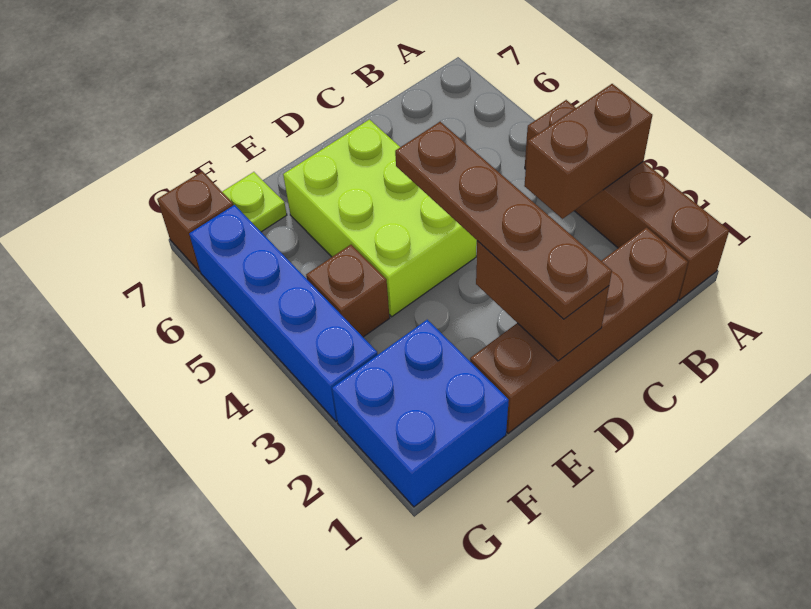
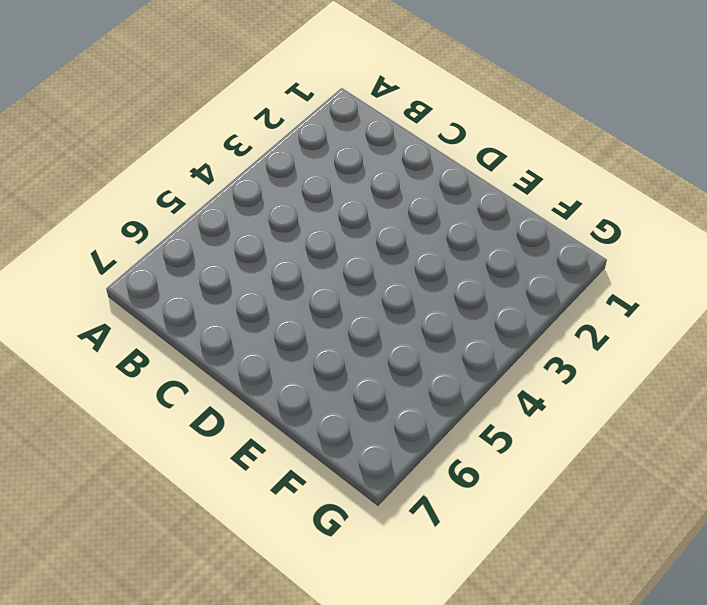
none -> brown 1x4 brick [525,100,729,300]
none -> brown 1x4 brick [470,228,688,433]

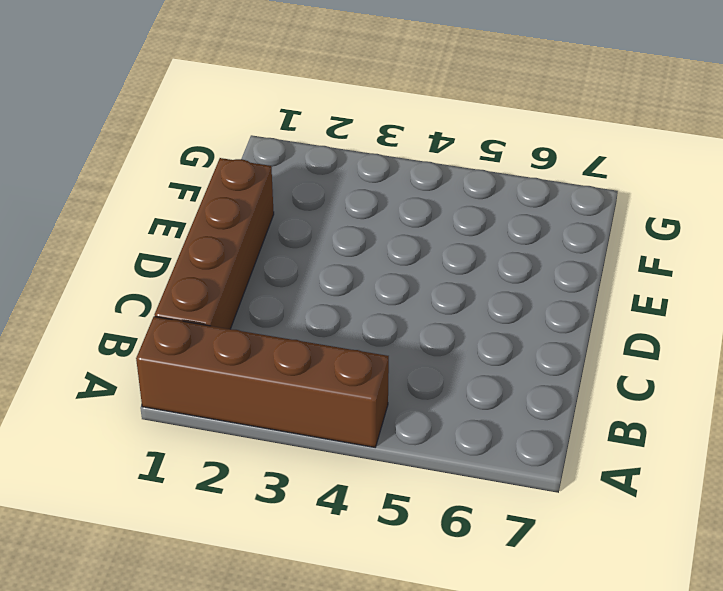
none -> lime 2x3 brick [283,120,477,317]
none -> blue 2x2 brick [332,320,509,507]

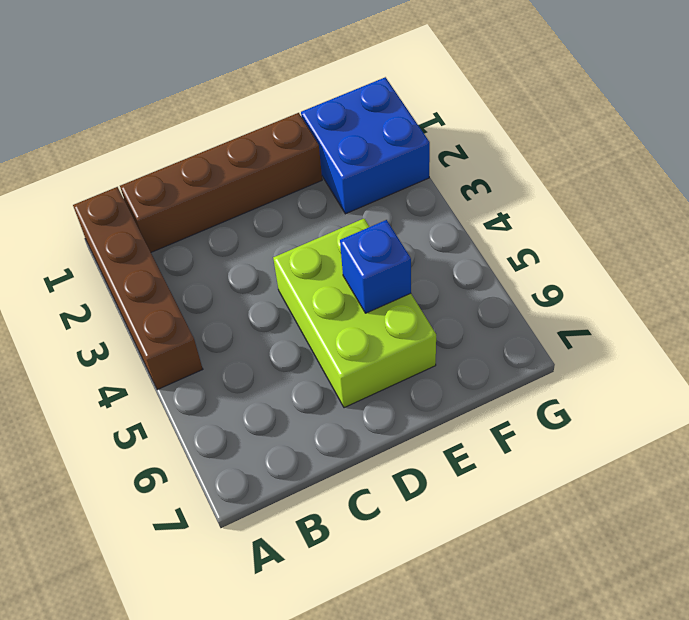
blue 1x1 brick [340,220,411,313] -> none
none -> brown 1x1 brick [306,245,390,337]
none -> lime 1x1 plate [222,172,287,232]

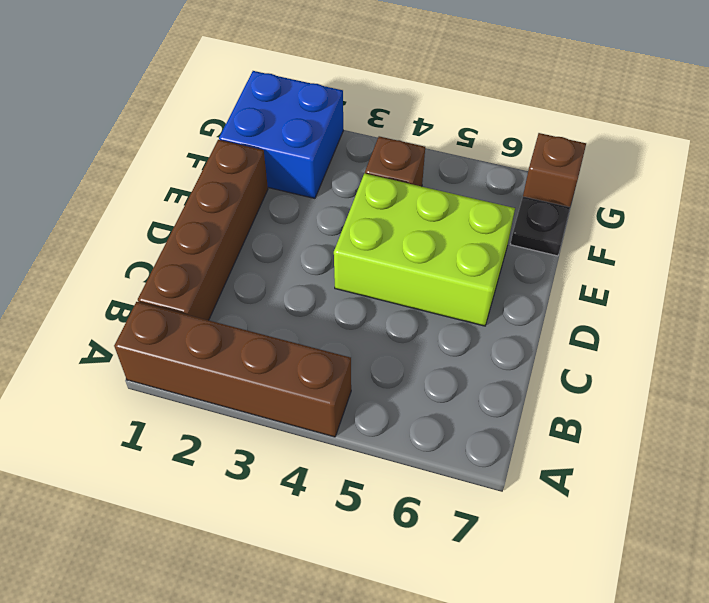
black 1x1 plate [510,197,570,256] -> lime 1x1 plate [222,172,287,232]
none -> blue 1x4 brick [189,205,378,422]
none -> brown 1x2 brick [524,84,652,219]

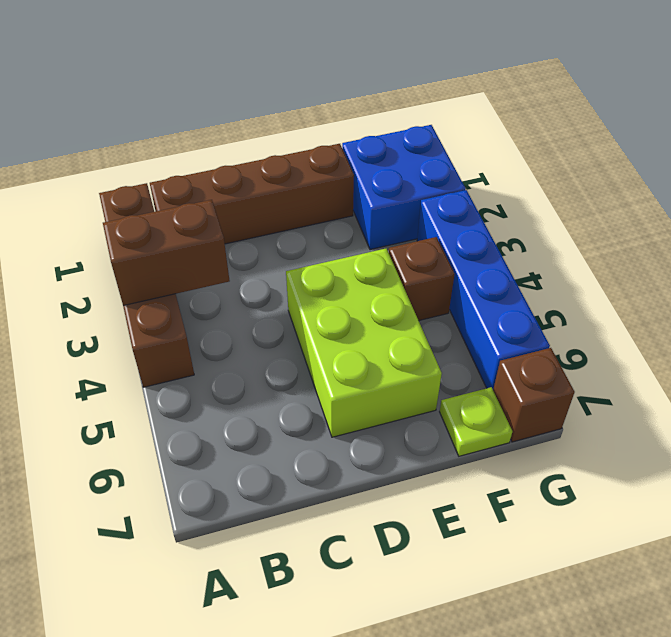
none -> brown 1x2 brick [476,241,609,361]
none -> brown 1x4 plate [395,122,612,319]

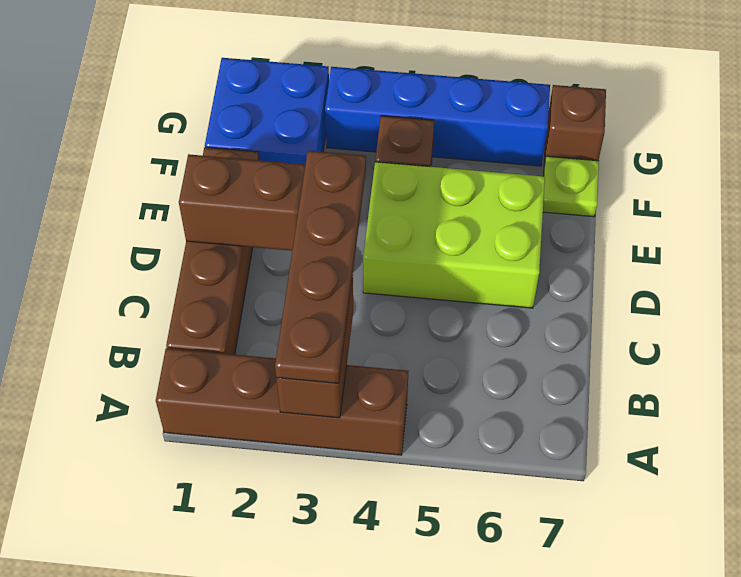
brown 1x4 plate [275,151,366,383] -> brown 1x4 plate turned to [395,122,612,319]

